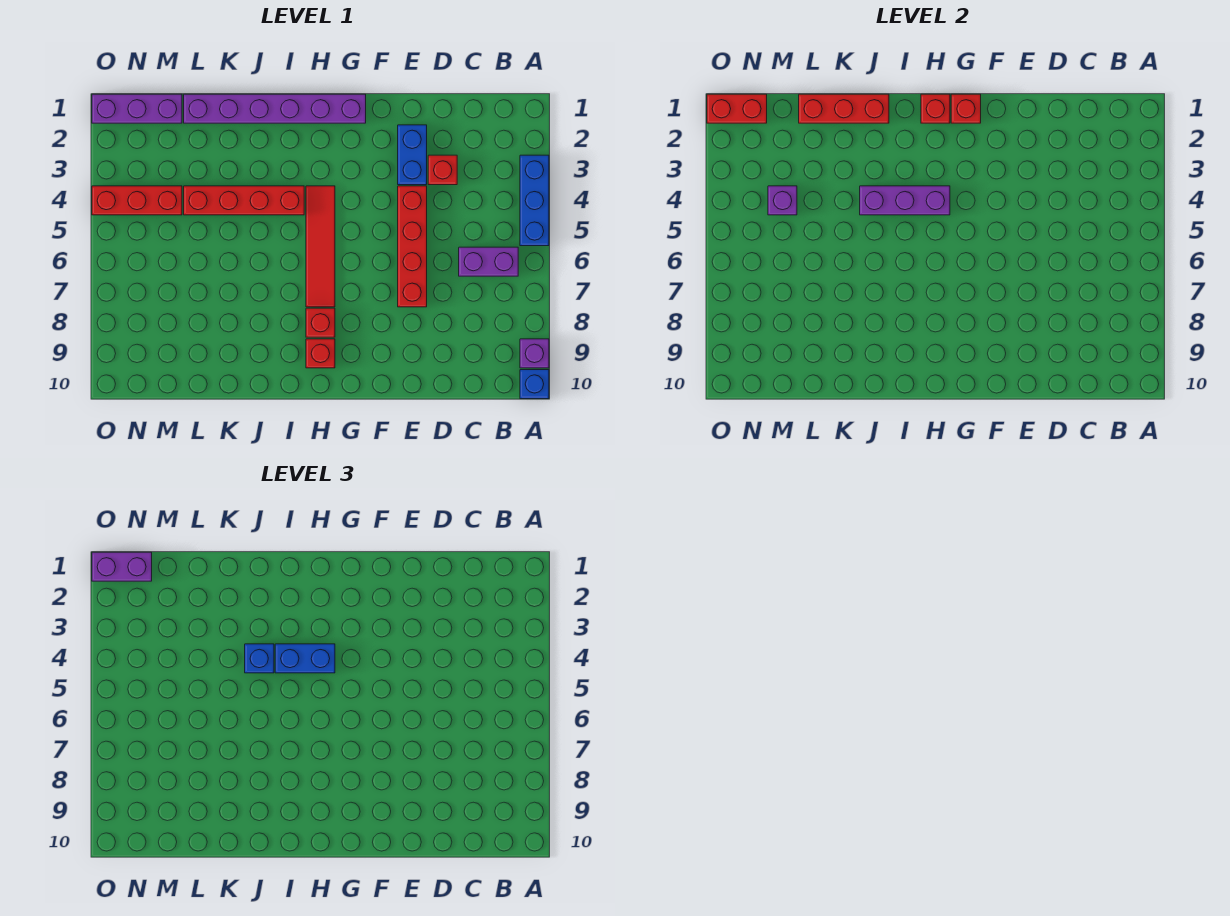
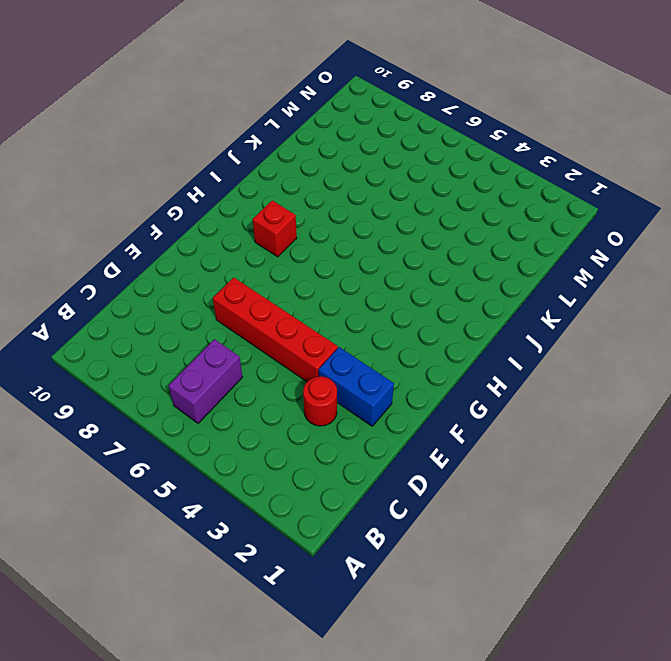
red 1x1 round brick [303,376,337,426] -> red 1x1 brick [428,155,457,185]
none -> blue 1x3 brick [520,155,549,246]
none -> purple 1x1 brick [520,339,549,368]
none -> blue 1x1 brick [520,370,549,399]

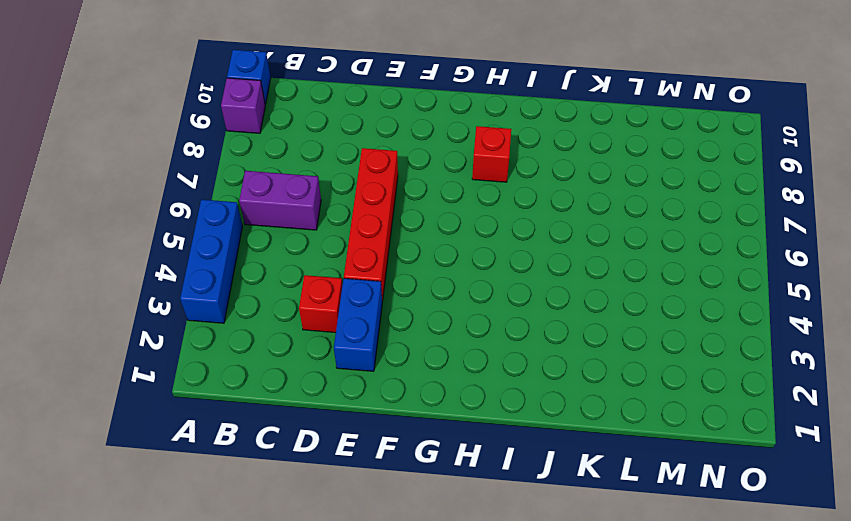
none -> purple 1x6 brick [184,94,366,123]
none -> red 1x4 tile [306,186,335,307]
none -> red 1x1 brick [306,339,335,368]

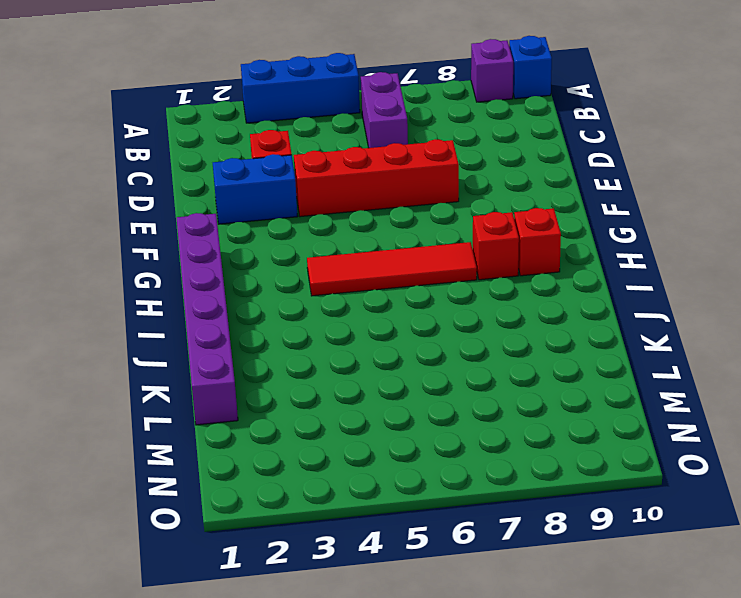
none -> red 1x4 brick [184,186,304,215]
none -> purple 1x3 brick [92,94,182,123]
none -> red 1x3 brick [92,186,182,215]

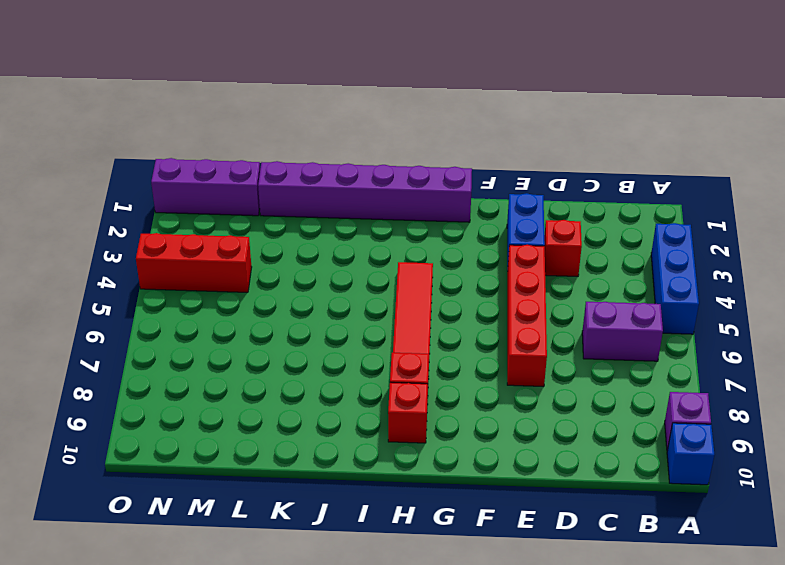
none -> red 1x4 brick [184,186,304,215]
none -> red 1x1 brick [951,94,981,123]
none -> red 1x1 brick [921,94,950,123]

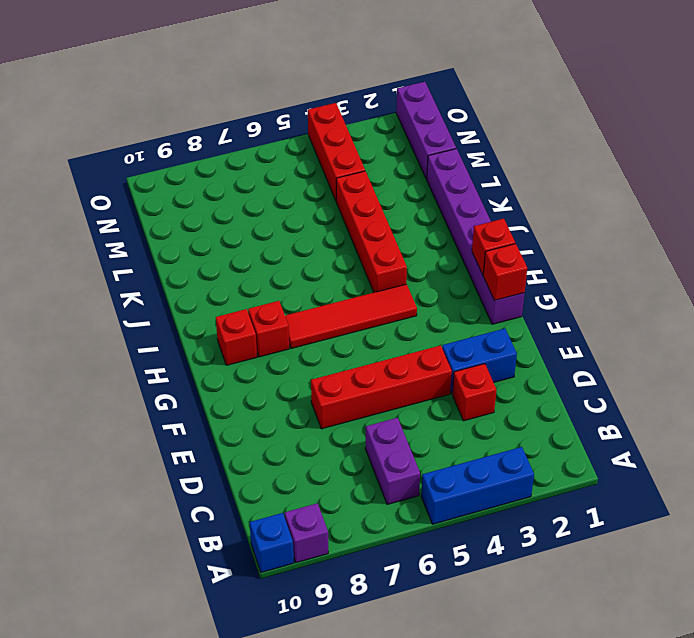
none -> purple 1x3 brick [860,186,950,215]
none -> red 1x3 brick [799,94,889,123]
none -> purple 1x1 brick [768,186,797,215]

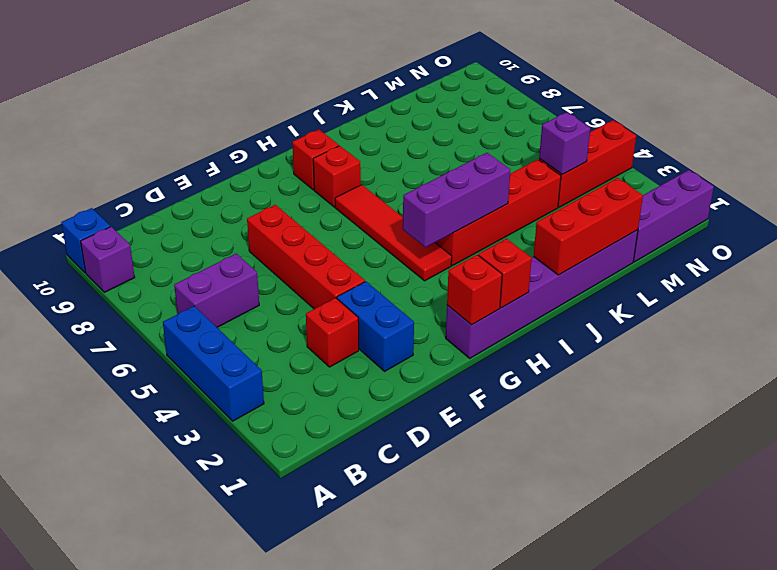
none -> red 1x2 brick [707,94,767,123]
none -> blue 1x2 brick [275,644,335,673]
none -> blue 1x1 brick [245,644,274,673]

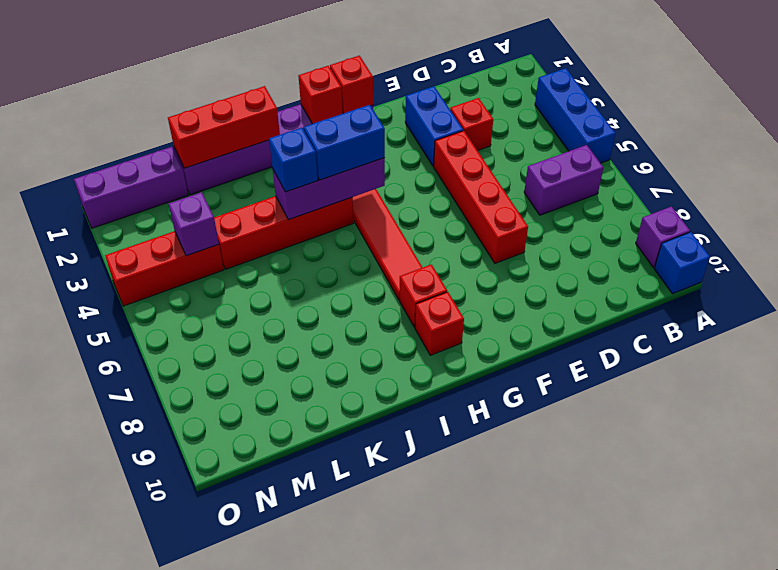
none -> red 1x2 brick [707,94,767,123]
none -> purple 1x2 brick [92,552,152,581]

